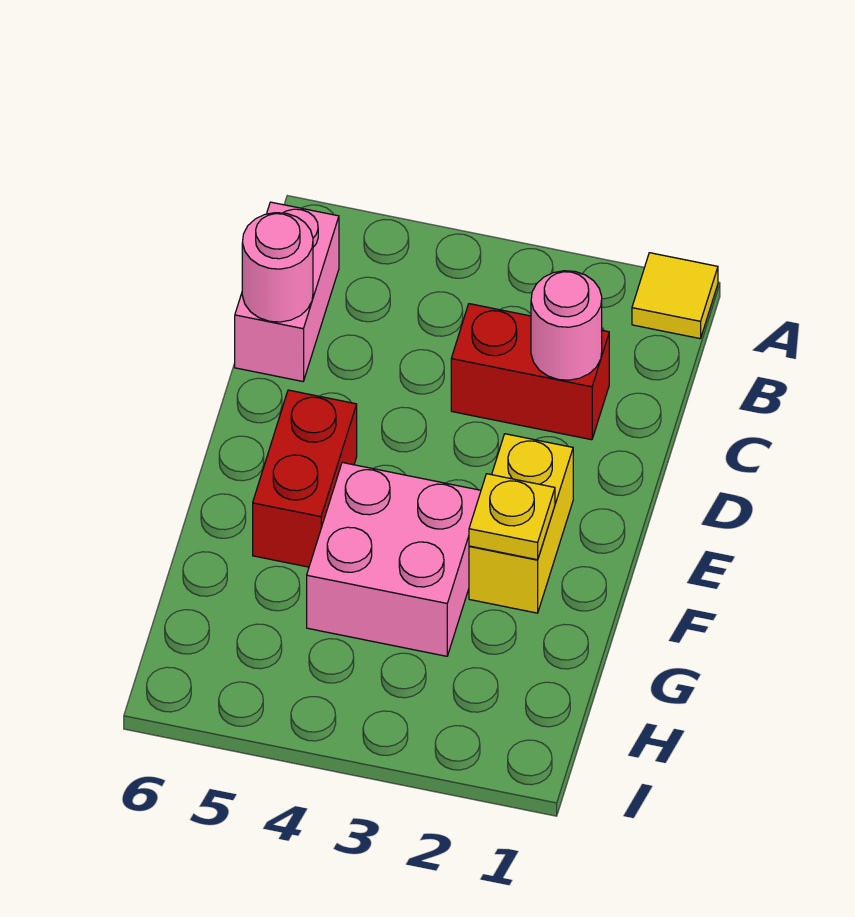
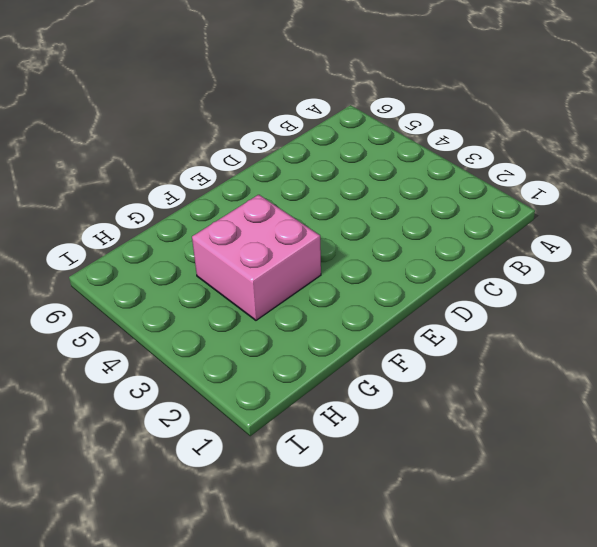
none -> yellow 1x1 tile [632,253,718,339]
none -> pink 1x2 brick [235,202,339,381]

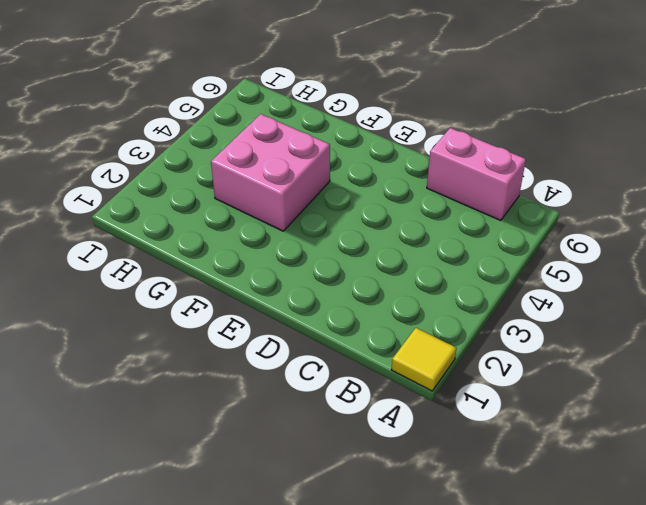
none -> red 1x2 brick [451,304,609,440]
none -> yellow 1x2 brick [469,434,573,613]

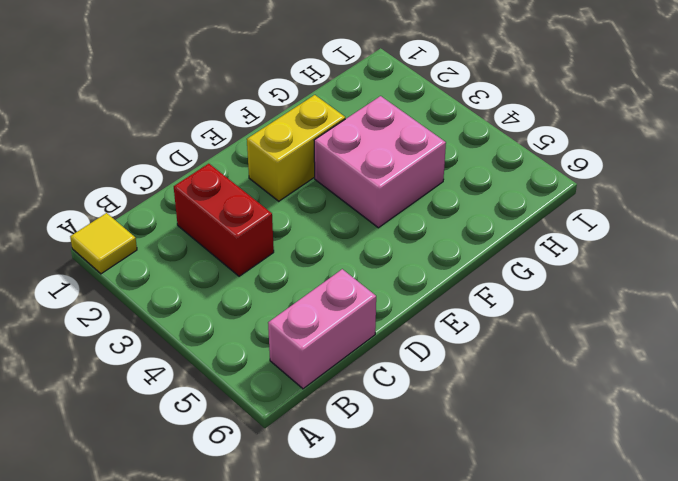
none -> red 1x2 brick [253,390,357,567]
none -> pink 1x1 round brick [531,271,602,380]

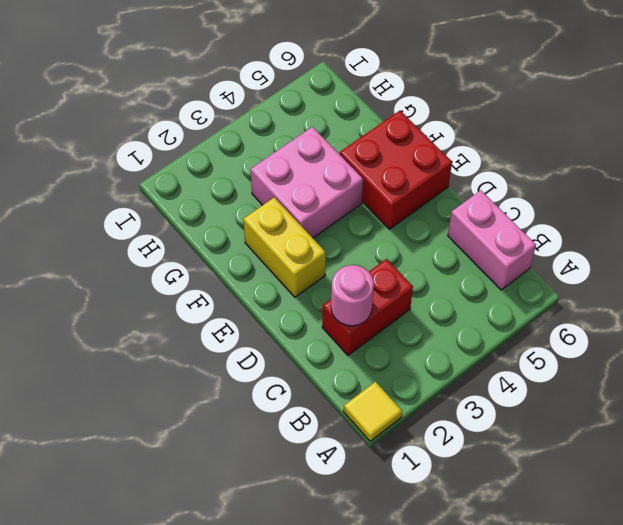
red 2x2 brick [340,111,452,229] -> red 1x2 brick [253,390,357,567]
none -> pink 1x1 round brick [242,213,313,322]
none -> yellow 1x1 plate [469,474,555,560]

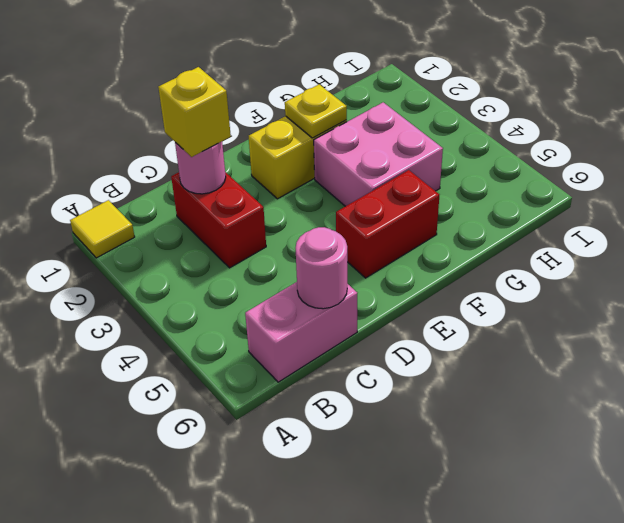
yellow 1x1 brick [158,67,231,157] -> none

